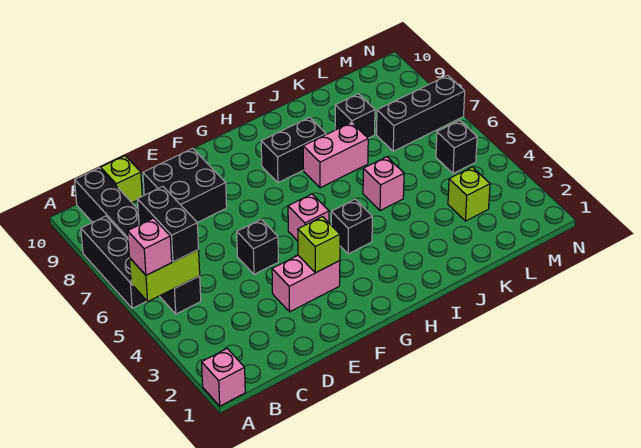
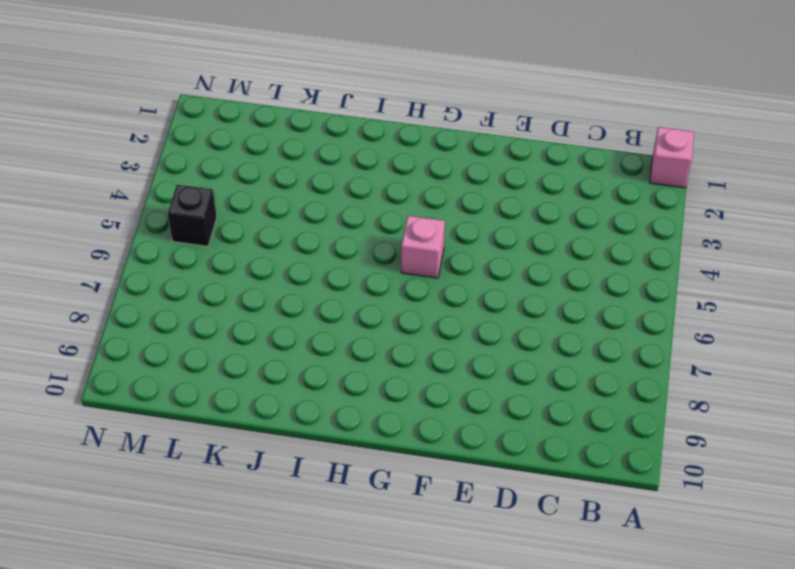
none -> black 1x3 brick [81,216,146,308]
none -> black 1x6 brick [75,168,201,314]
none -> lime 1x1 brick [101,156,142,203]

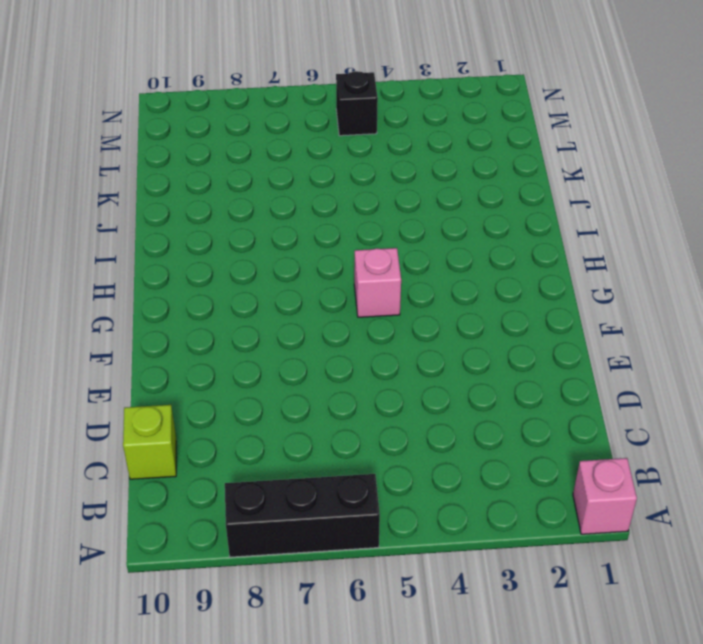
none -> black 1x6 brick [75,168,201,314]
none -> black 2x2 brick [143,148,227,223]
none -> pink 1x2 brick [272,256,340,312]

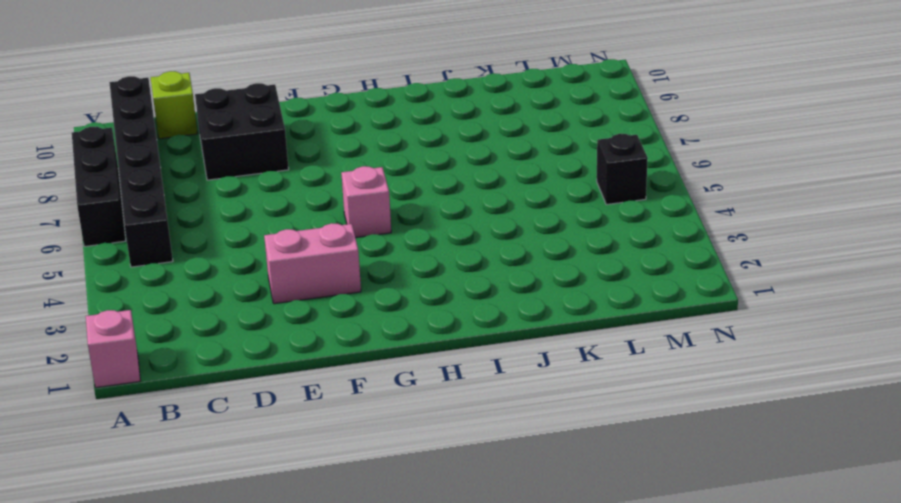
none -> black 1x1 brick [237,219,278,274]
none -> black 1x1 brick [331,199,372,254]
none -> black 1x2 brick [261,117,326,183]

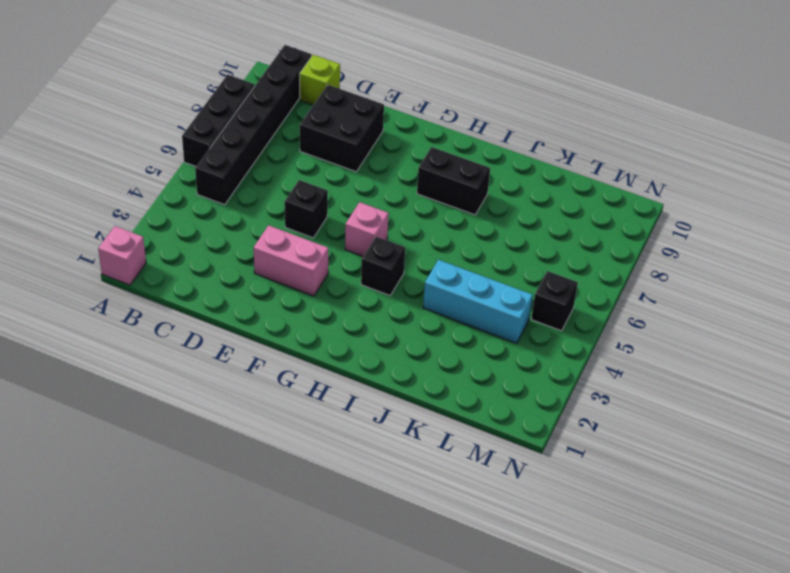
cyan 1x3 brick [423,260,533,343] -> none
none -> pink 1x2 brick [303,122,368,188]
none -> pink 1x1 brick [363,157,404,211]
none -> black 1x1 brick [335,94,375,138]

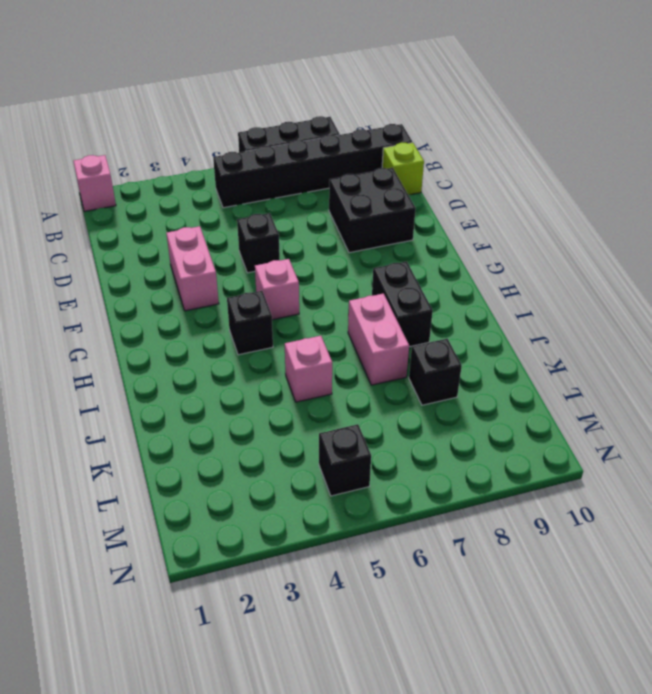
none -> lime 1x1 brick [448,167,490,221]
none -> black 1x3 brick [377,75,465,151]
none -> lime 1x2 brick [129,250,200,301]

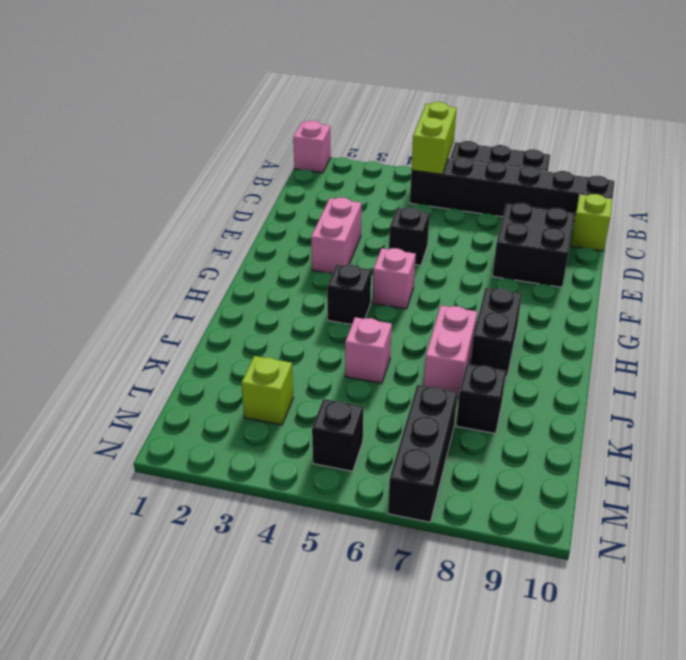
none -> lime 1x1 brick [298,217,340,273]
none -> pink 1x1 brick [128,218,172,275]
none -> black 1x2 brick [137,187,199,262]

